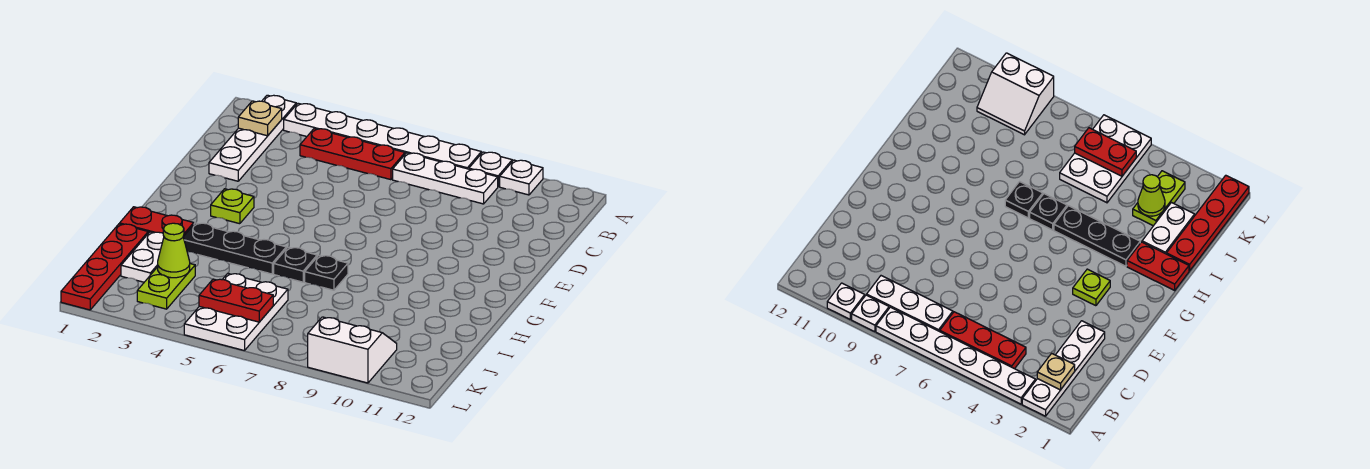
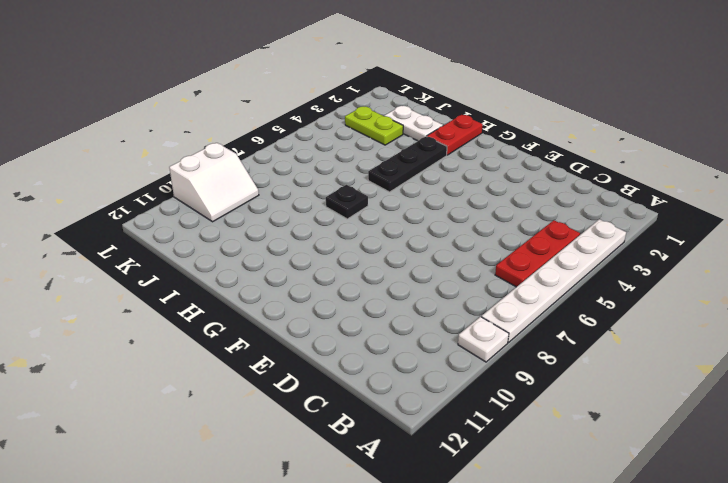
none -> white 1x4 plate [209,95,296,181]
none -> white 1x1 plate [500,160,543,195]
none -> white 1x3 plate [393,153,498,204]

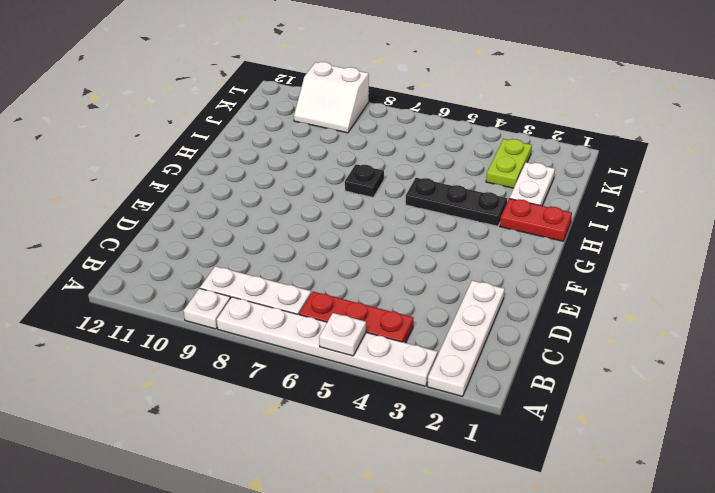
white 1x1 plate [319,313,366,356] -> white 1x1 plate moved to [500,160,543,195]
none -> lime 1x1 plate [211,189,254,224]
none -> black 1x1 plate [274,247,317,282]
none -> red 1x4 plate [61,224,148,310]

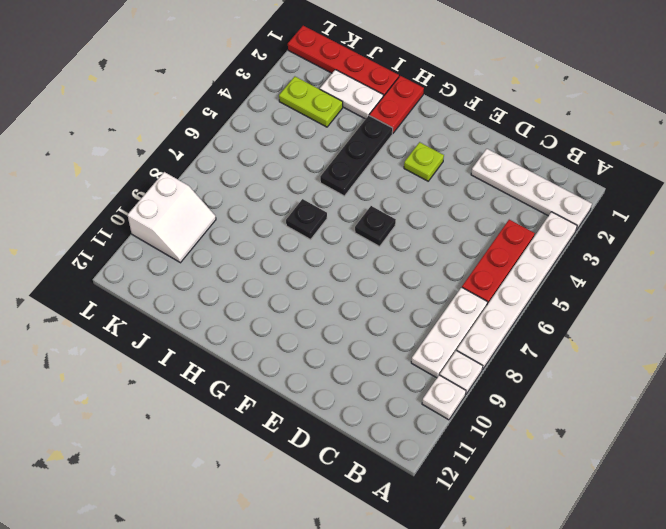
black 1x1 plate [355,206,396,246] -> black 1x1 plate moved to [274,247,317,282]
none -> white 2x3 plate [184,273,288,351]
none -> tan 1x1 plate [238,101,282,136]
none -> lime 1x1 cone [158,223,190,278]

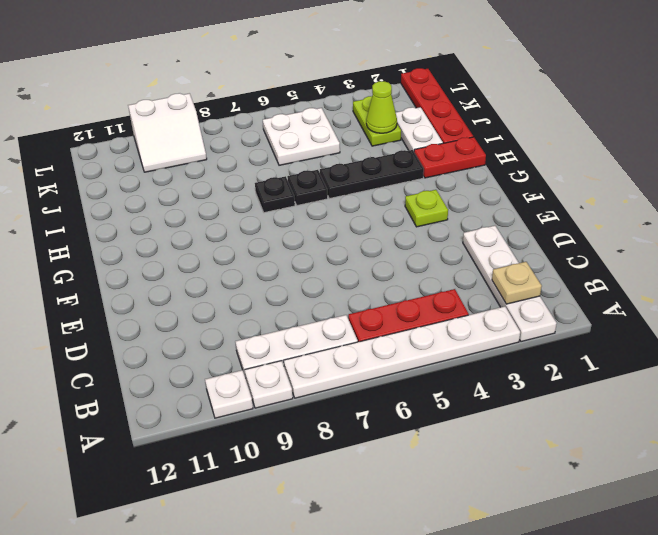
white 2x2 plate [263,108,340,165] -> white 2x3 plate [184,273,288,351]
none -> red 1x2 plate [199,279,273,322]

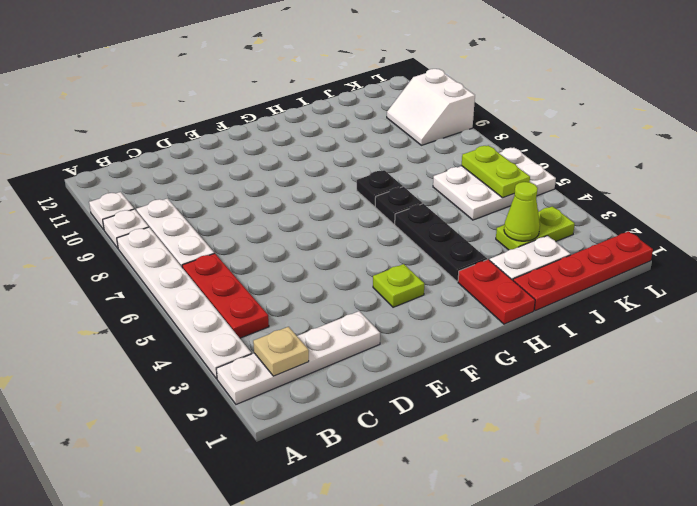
lime 1x2 plate [462,145,530,198] -> red 1x2 plate [199,279,273,322]

